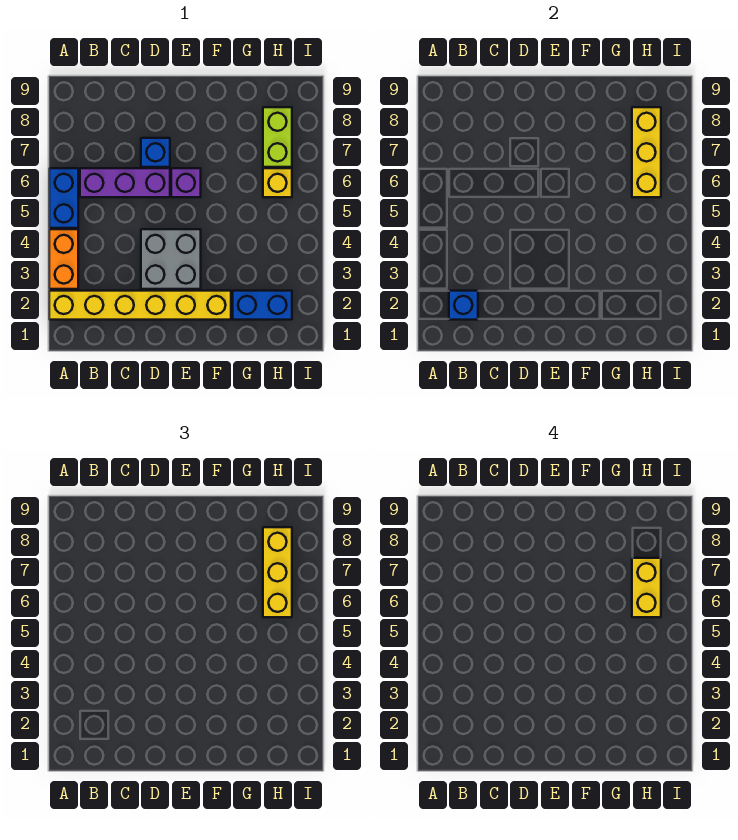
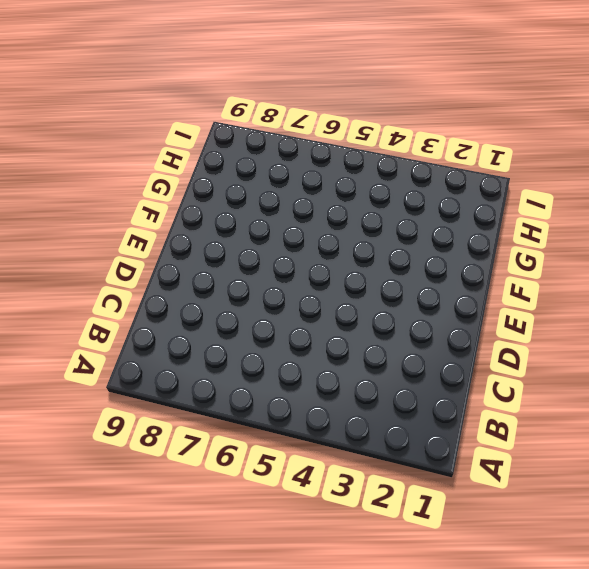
none -> yellow 1x6 brick [49,291,231,320]
none -> orange 1x2 brick [49,229,78,289]
none -> blue 1x2 brick [49,168,78,228]

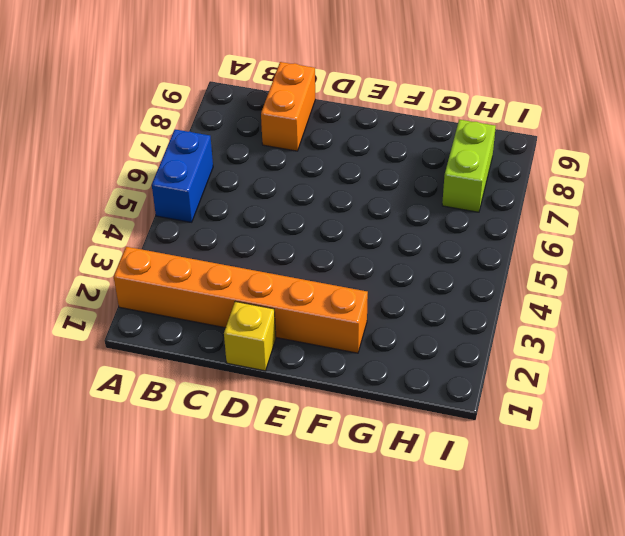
orange 1x6 brick [114,247,368,353] -> yellow 1x6 brick [49,291,231,320]
orange 1x2 brick [261,62,315,151] -> orange 1x2 brick moved to [49,229,78,289]
yellow 1x1 brick [224,301,276,371] -> yellow 1x1 brick moved to [263,168,292,197]
none -> purple 1x3 brick [80,168,170,197]
none -> grey 2x2 brick [141,229,201,289]
none -> blue 1x1 brick [141,138,170,167]

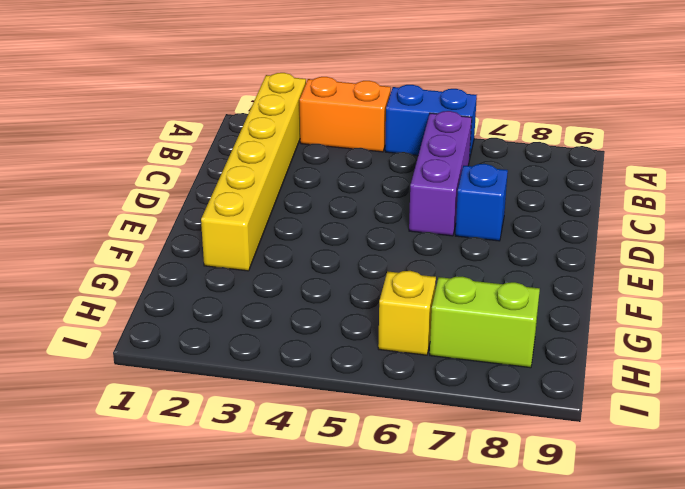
none -> grey 2x2 brick [141,229,201,289]
none -> purple 1x1 brick [171,168,201,197]
none -> blue 1x2 brick [233,291,292,320]

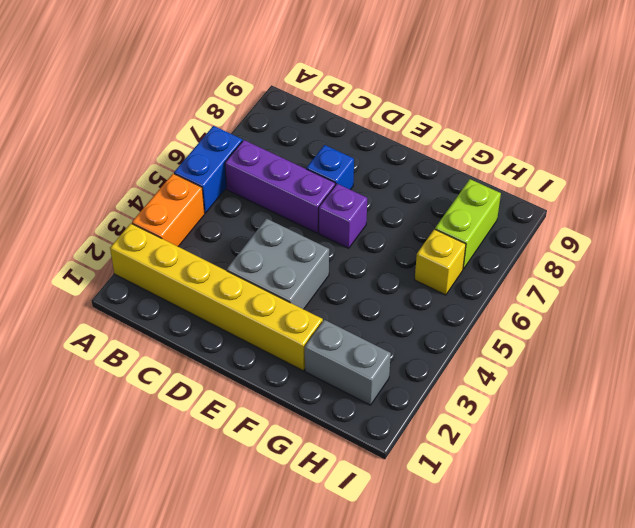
grey 1x2 brick [305,320,391,405] -> blue 1x2 brick [233,291,292,320]
none -> blue 1x1 brick [449,291,478,320]
none -> yellow 1x3 brick [632,107,661,197]
none -> yellow 1x3 brick [263,527,292,617]

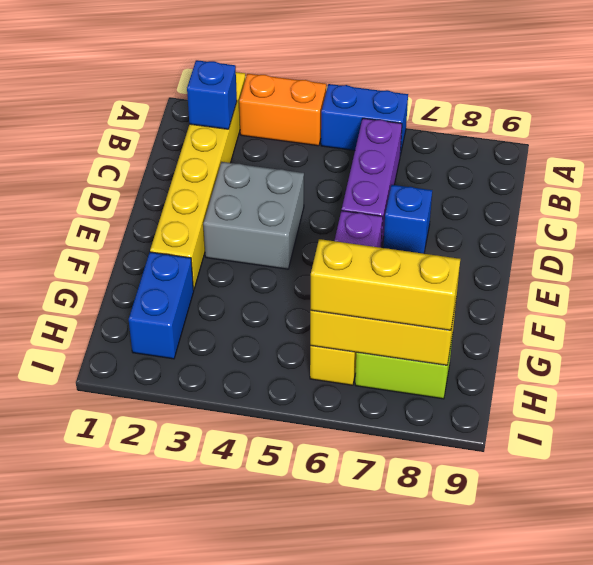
none -> yellow 1x2 brick [632,558,661,617]

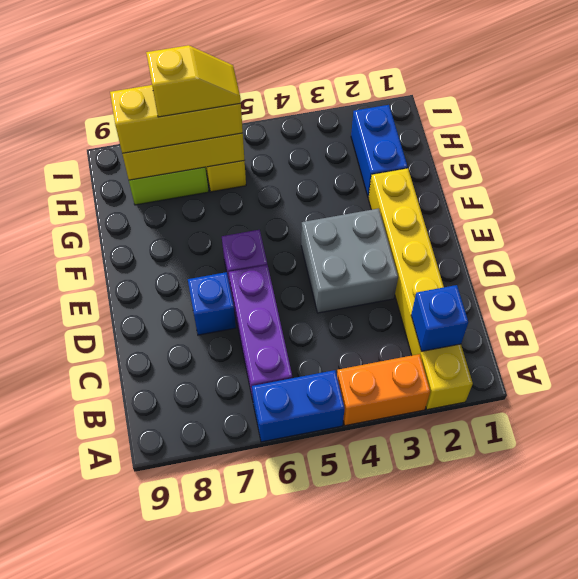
yellow 1x2 slope [146,45,241,117] -> yellow 1x2 brick [632,558,661,617]

